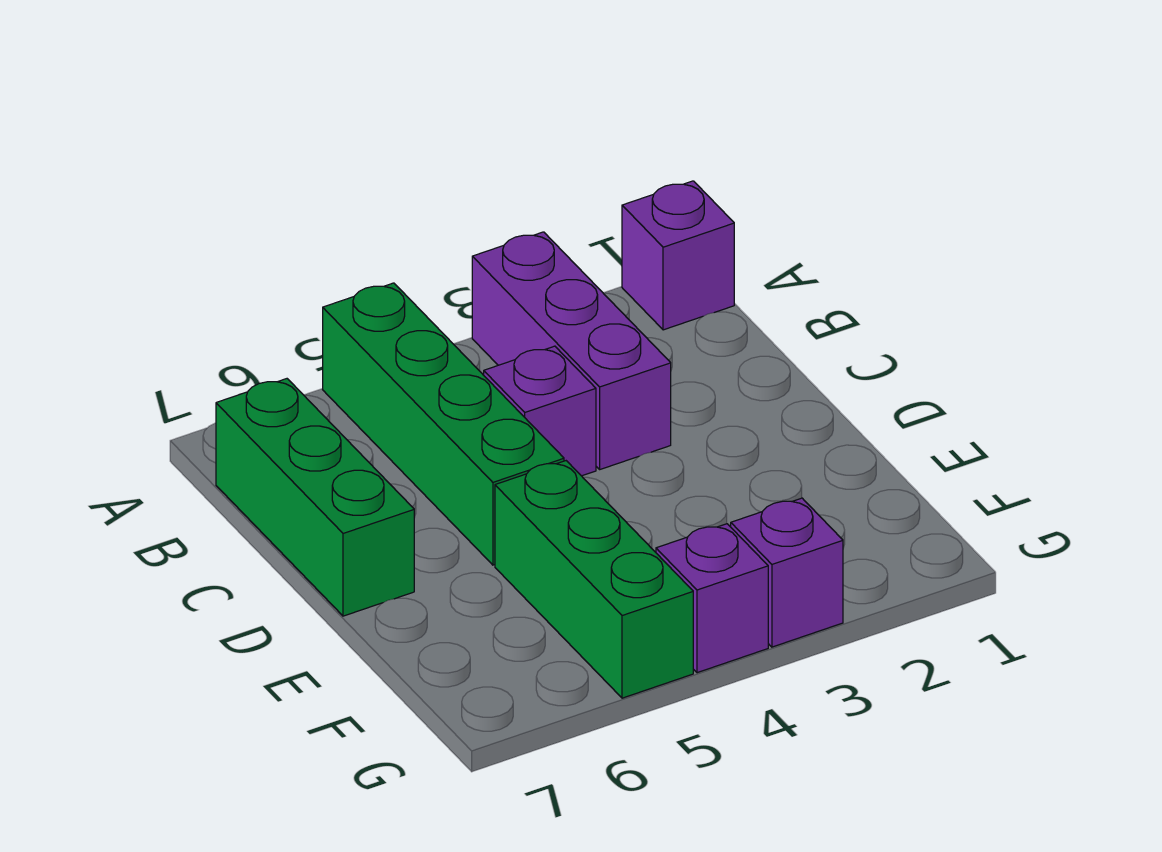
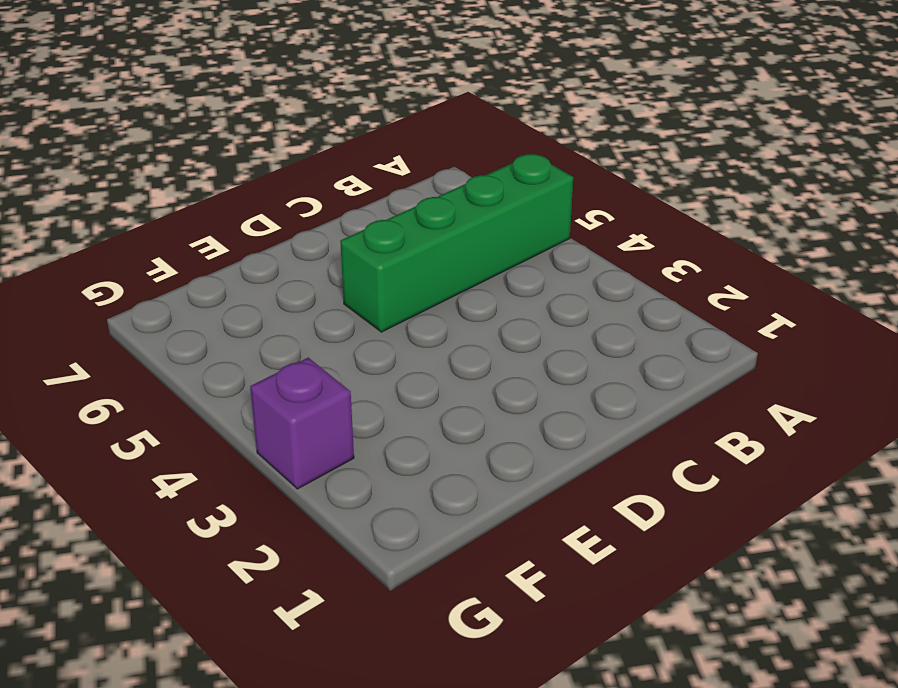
none -> purple 1x1 brick [622,181,734,330]
none -> purple 1x3 brick [472,232,671,469]

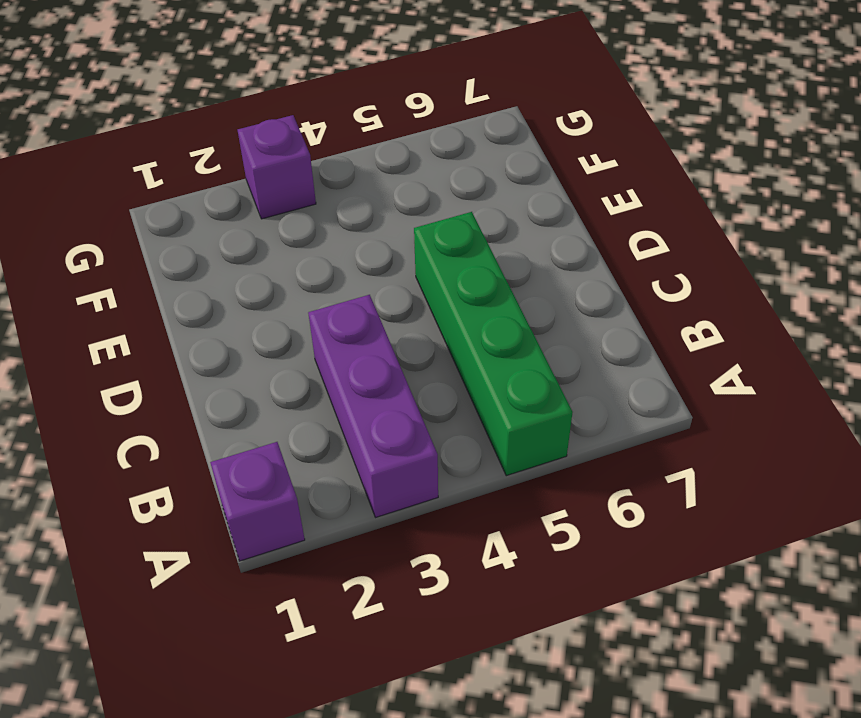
none -> green 1x3 brick [216,379,414,616]
none -> purple 1x1 brick [484,346,596,476]

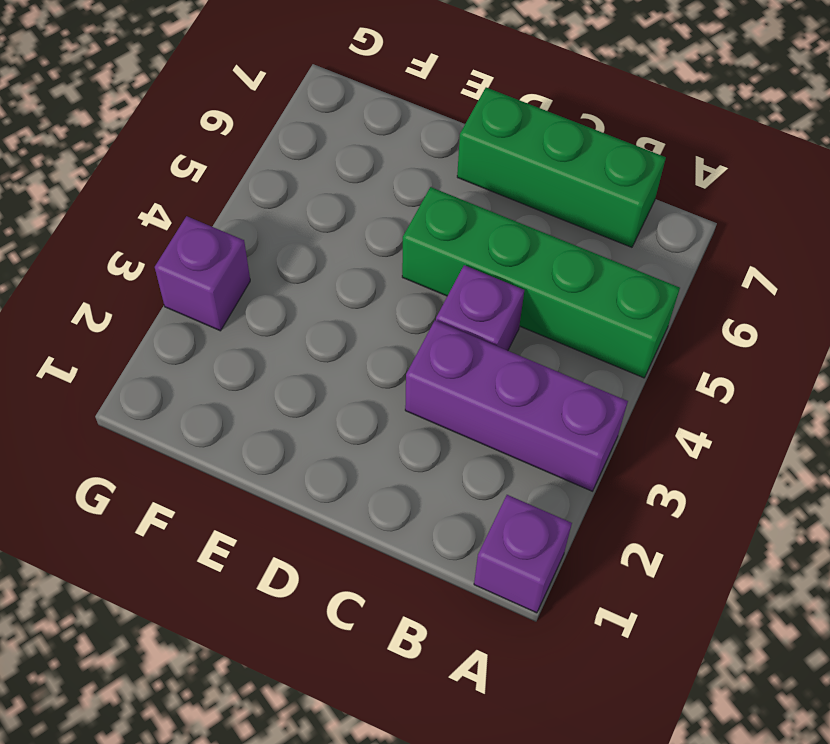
none -> green 1x3 brick [495,461,693,698]
none -> purple 1x1 brick [656,524,768,673]

